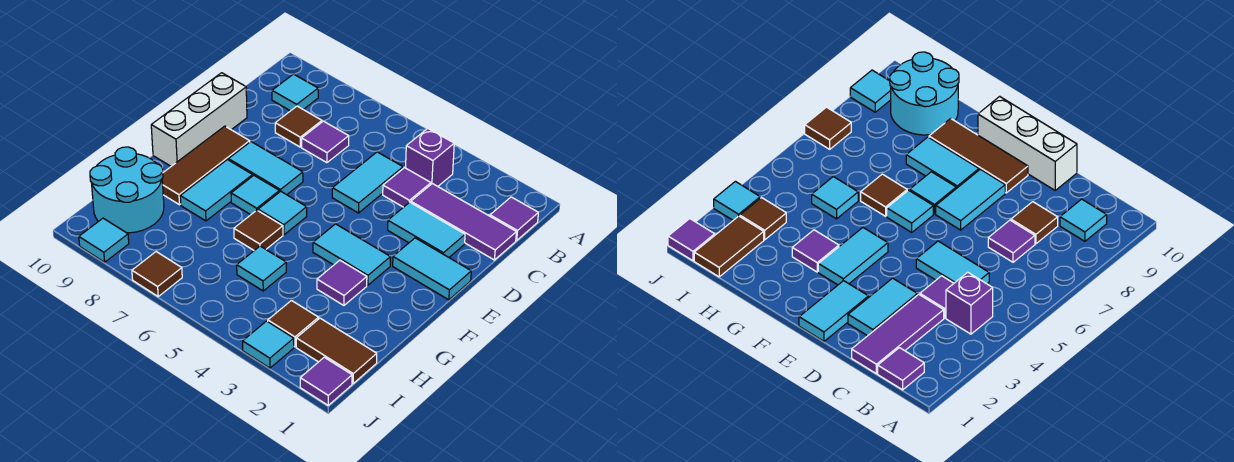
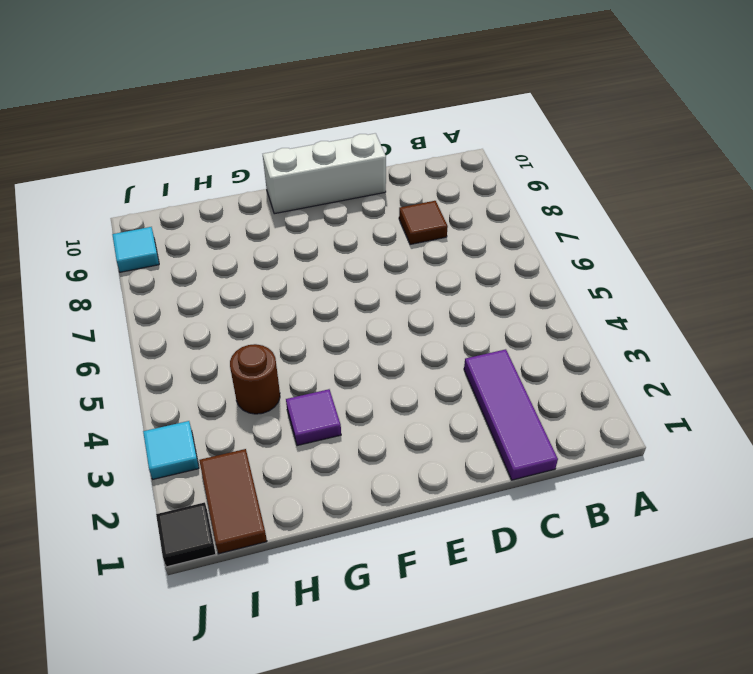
brown 1x1 round brick [230,344,280,414] -> none
black 1x1 tile [156,502,216,567] -> purple 1x1 tile [300,357,352,405]
none -> purple 1x1 tile [490,197,538,240]
none -> purple 1x1 brick [406,129,454,186]
none -> cyan 1x1 tile [272,74,318,111]

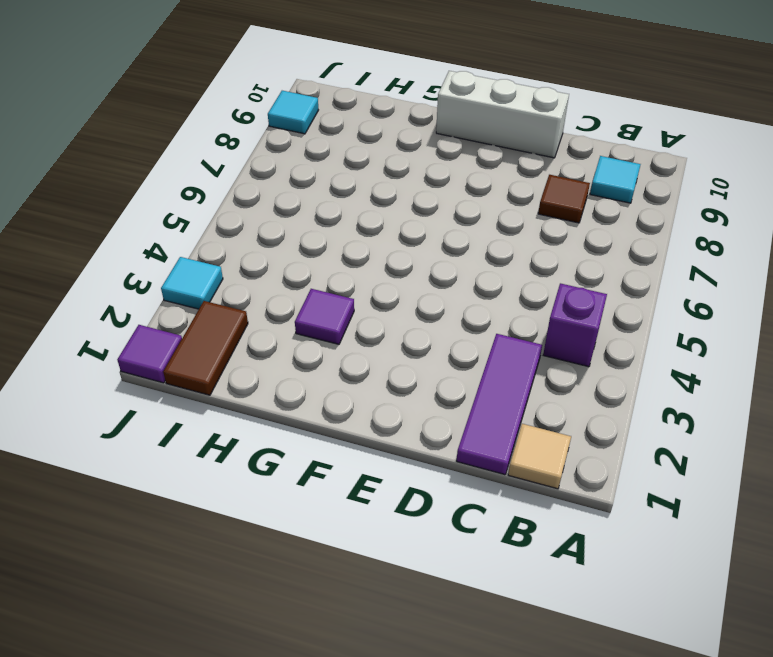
tan 1x1 tile [508,424,571,489] -> purple 1x1 tile [490,197,538,240]
none -> purple 1x1 tile [383,168,431,207]
none -> cyan 1x2 tile [332,152,403,213]
none -> purple 1x1 tile [302,121,349,163]

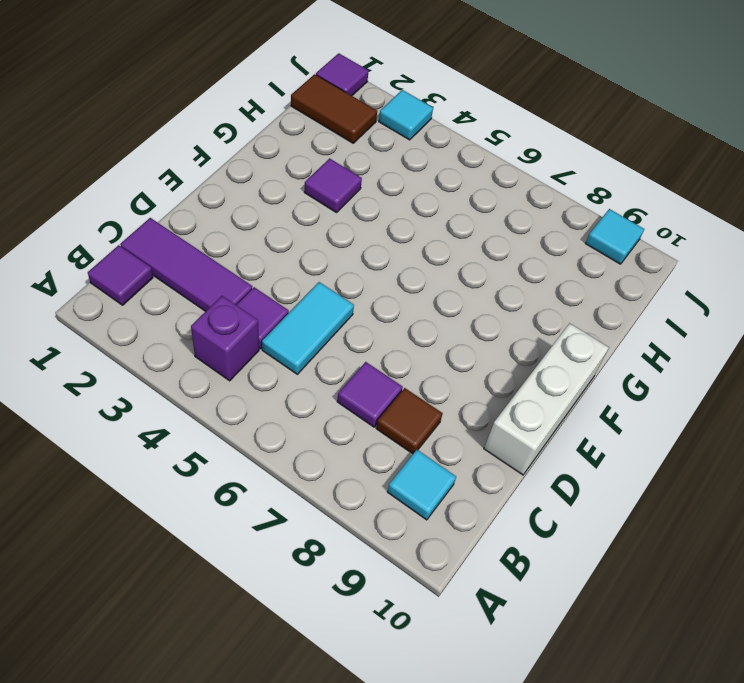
none -> cyan 1x2 tile [388,202,465,257]
none -> cyan 1x2 tile [393,238,471,300]
none -> cyan 1x2 tile [228,142,303,195]

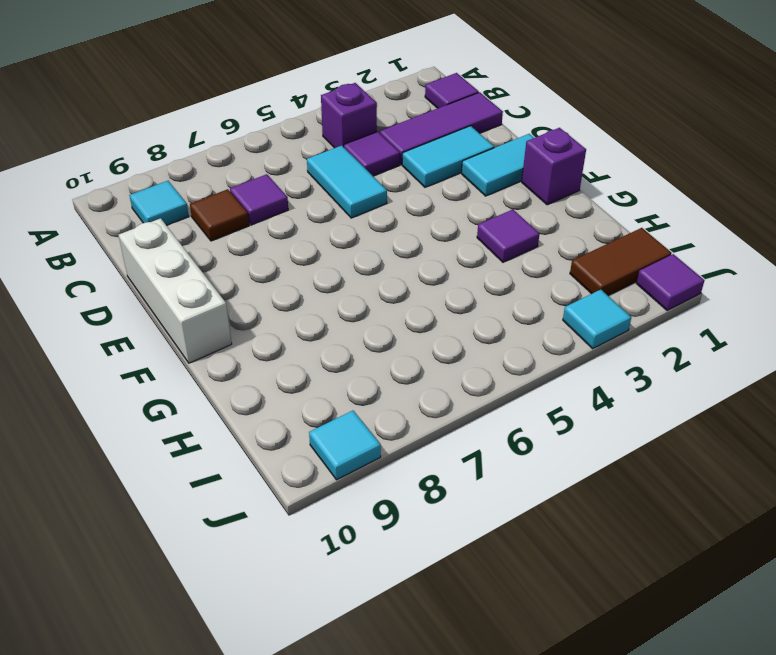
purple 1x1 brick [522,128,586,205] -> none
none -> cyan 1x2 tile [228,142,303,195]
none -> brown 1x3 tile [162,126,250,205]
none -> cyan 1x2 tile [313,224,390,285]

